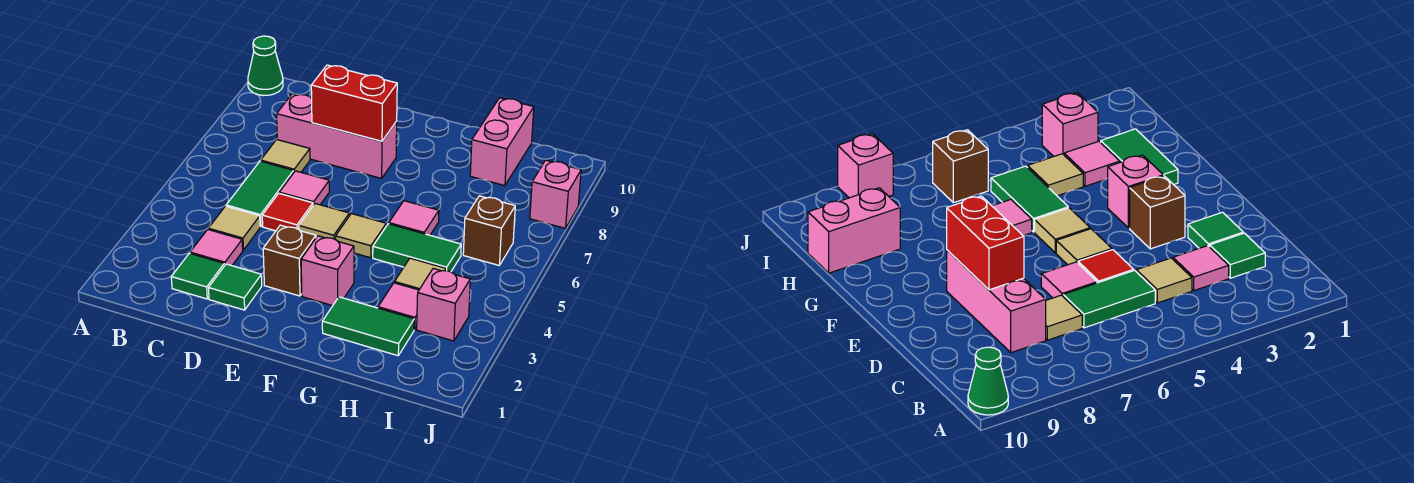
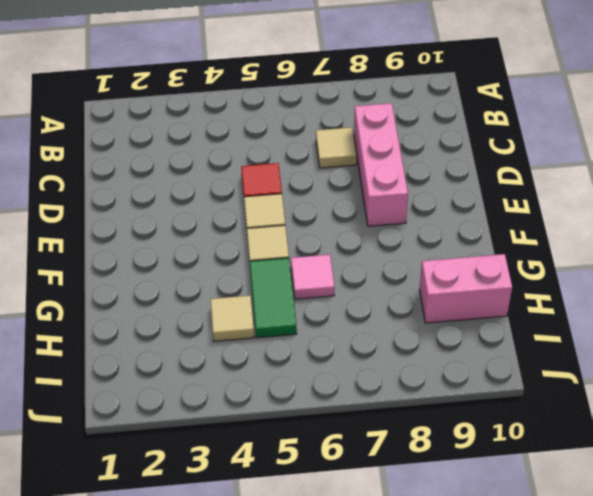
none -> green 1x1 cone [248,36,283,96]
none -> green 1x1 tile [171,253,224,299]
none -> pink 1x1 tile [190,230,243,266]

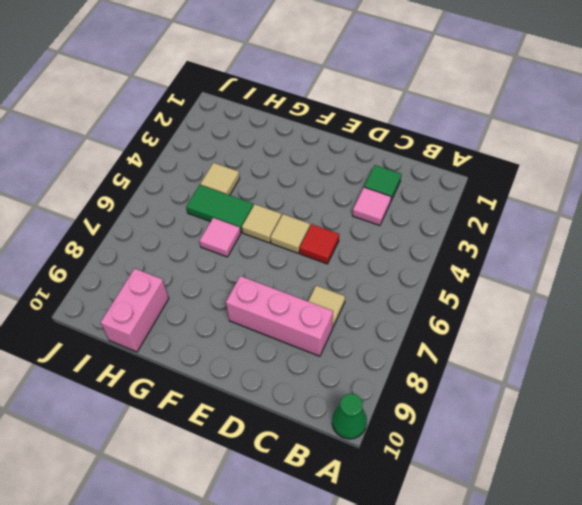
none -> tan 1x1 tile [208,206,260,250]
none -> green 1x2 tile [226,161,294,227]
none -> green 1x1 tile [209,264,262,310]

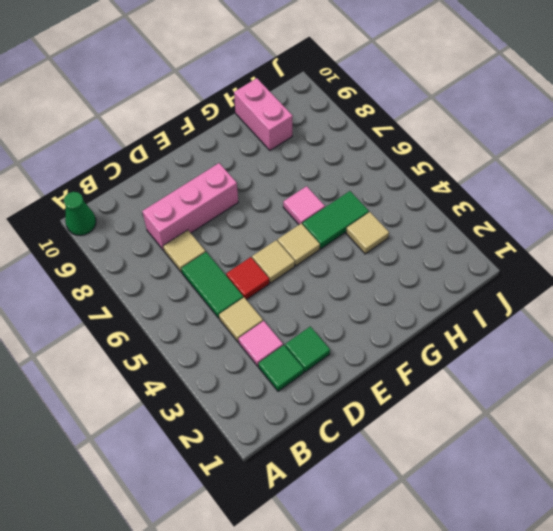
none -> pink 1x1 tile [279,171,329,205]
none -> brown 1x1 brick [263,225,316,296]
none -> pink 1x1 brick [301,236,354,306]

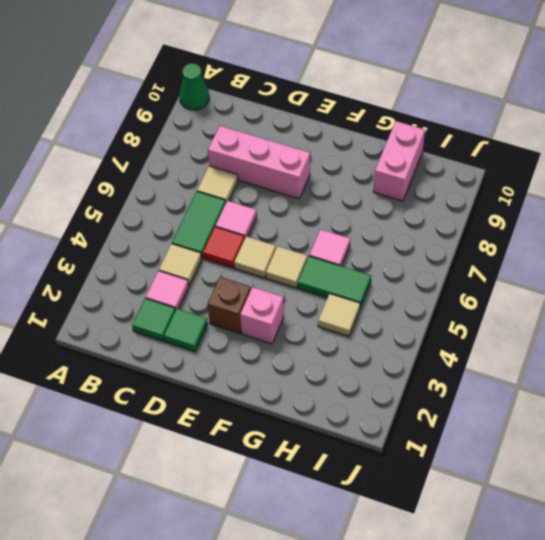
none -> green 1x2 tile [322,297,414,356]
none -> pink 1x1 tile [378,283,419,330]
none -> pink 1x1 brick [417,268,470,341]

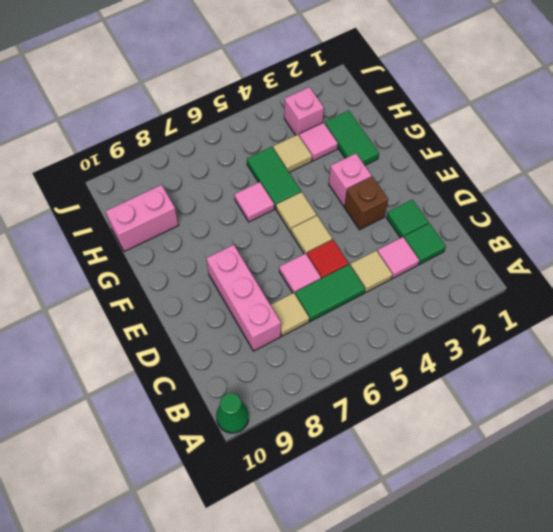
none -> brown 1x1 brick [463,196,515,265]
none -> pink 1x1 brick [530,160,581,228]
none -> red 1x2 brick [311,65,397,141]

